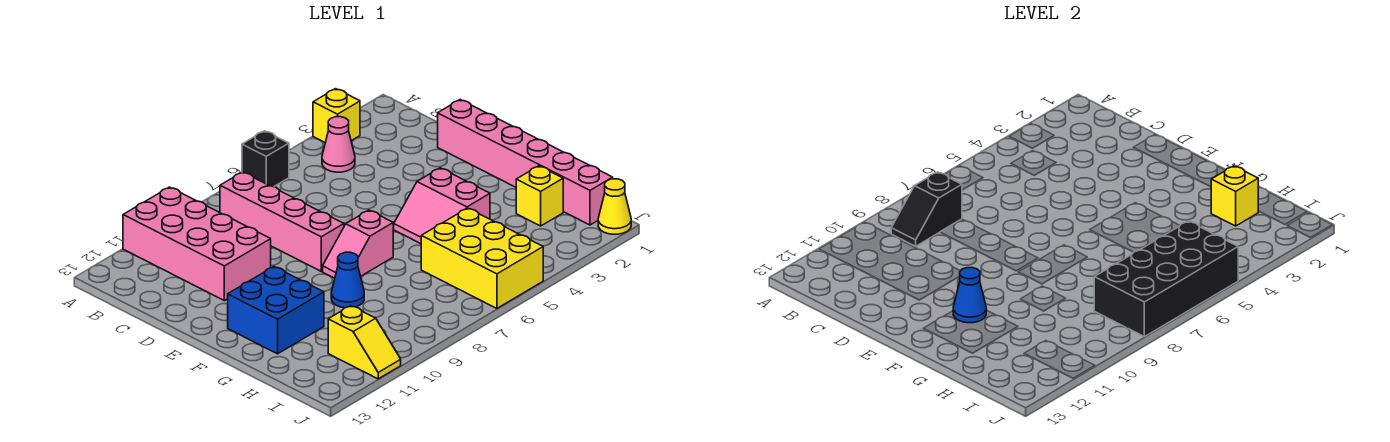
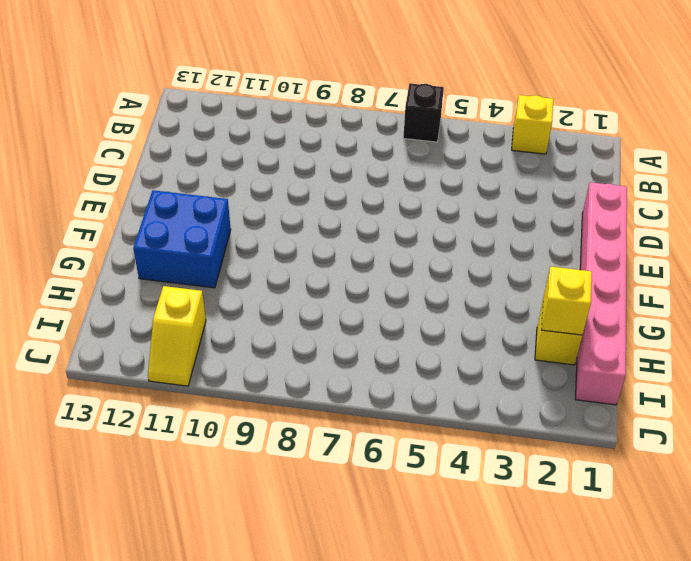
none -> pink 2x4 brick [123,187,271,301]
none -> pink 1x1 cone [322,117,355,172]
none -> pink 1x4 brick [220,172,344,271]

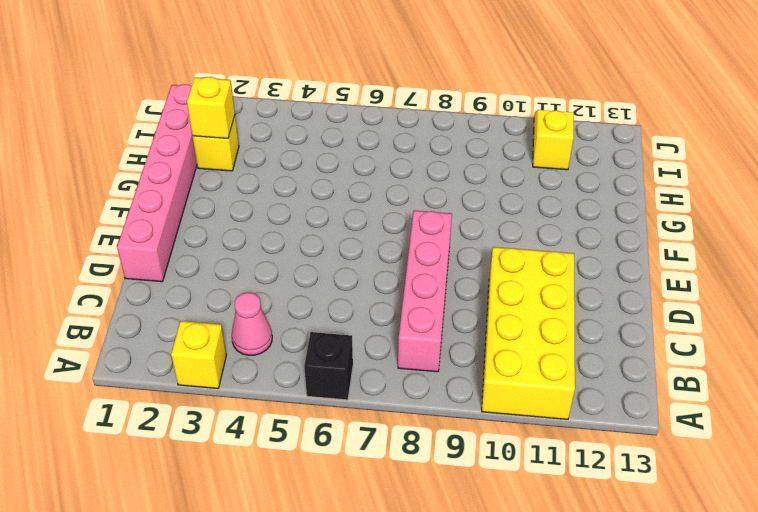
yellow 2x4 brick [482,247,575,419] -> pink 2x4 brick [123,187,271,301]
none -> pink 2x2 slope [394,168,490,244]
none -> pink 1x2 slope [323,210,393,278]
none -> blue 2x2 brick [228,267,324,354]

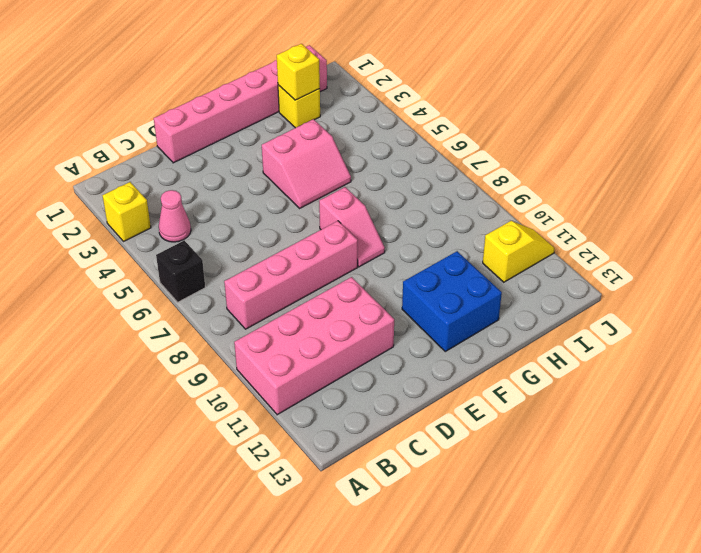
none -> blue 1x1 cone [331,252,364,308]
none -> yellow 2x3 brick [421,208,543,308]
none -> yellow 1x1 cone [598,179,631,234]

